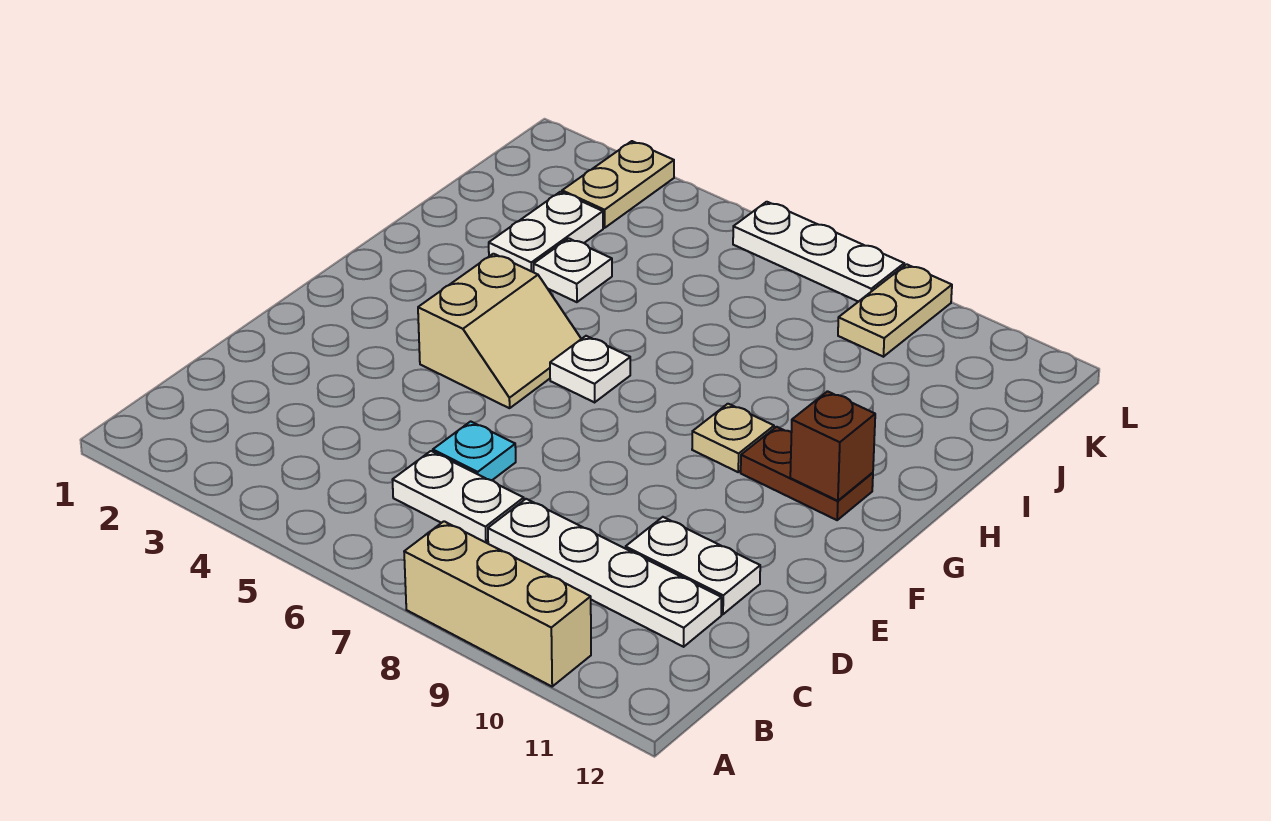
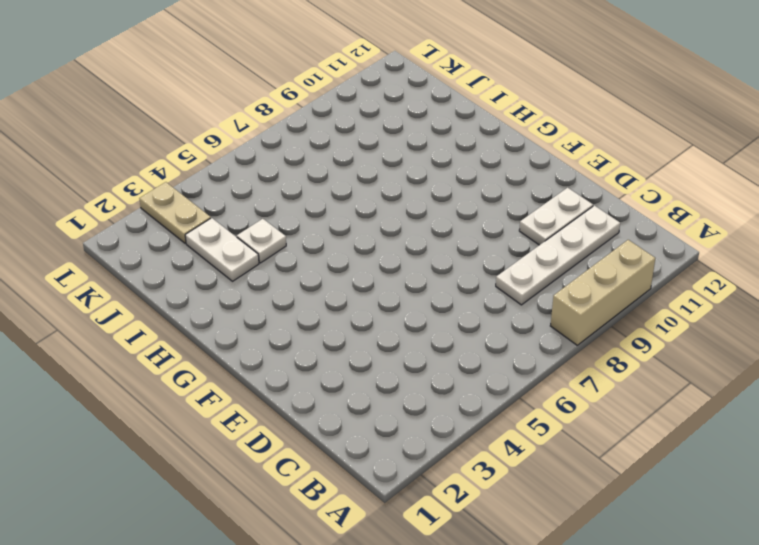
none -> white 1x2 plate [393,451,524,543]
none -> cyan 1x1 plate [433,421,516,480]
none -> tan 2x2 slope [418,254,581,408]

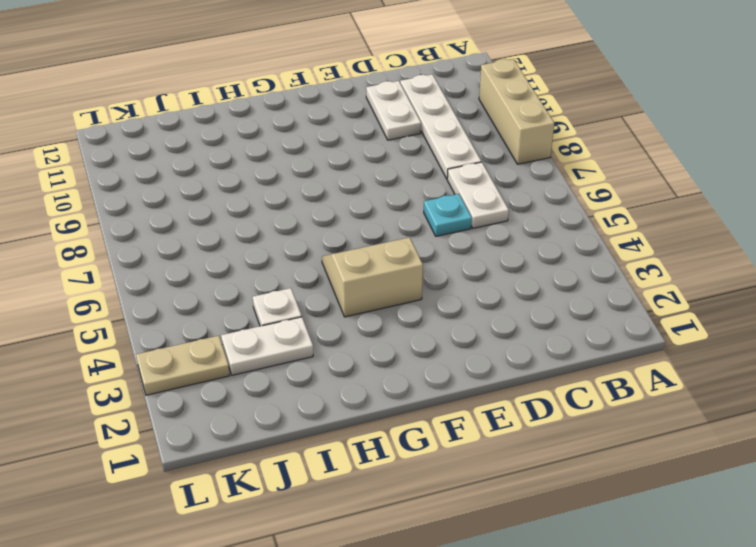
none -> white 1x1 plate [550,336,630,402]
none -> tan 1x1 plate [692,404,774,472]
none -> brown 1x2 plate [741,427,873,520]

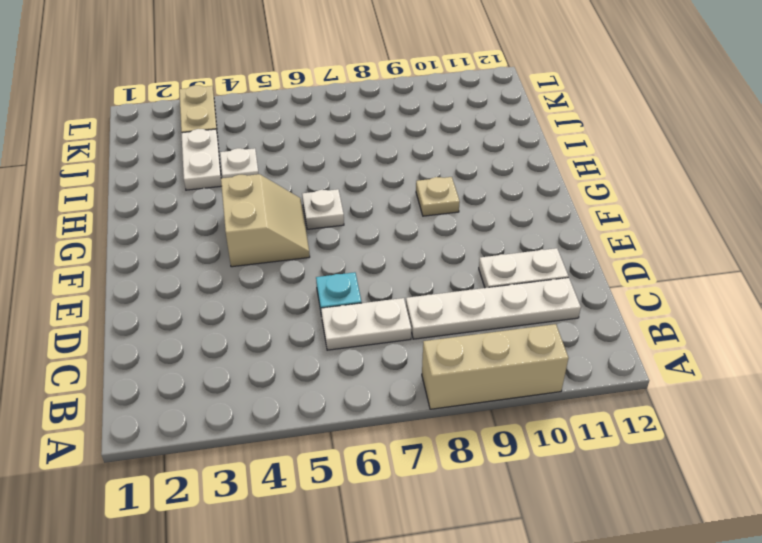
none -> brown 1x2 plate [741,427,873,520]
none -> tan 1x2 plate [838,264,952,357]
none -> white 1x3 plate [733,202,904,302]

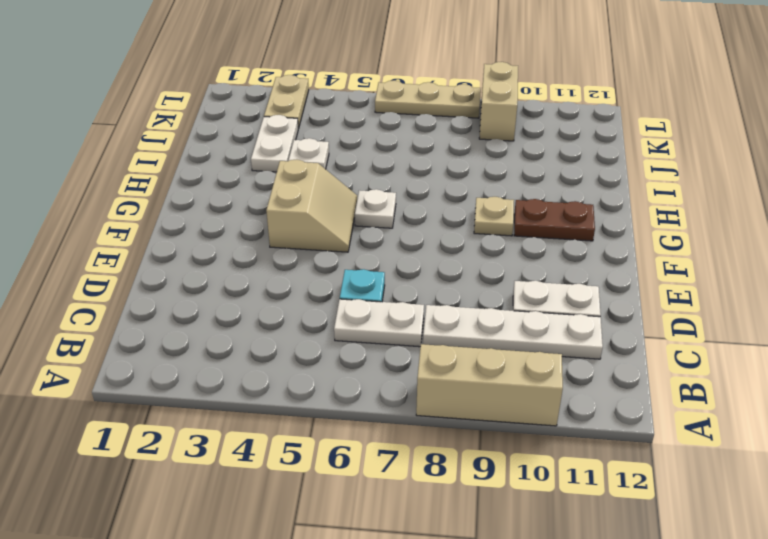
tan 1x2 brick [479,62,518,141] -> tan 1x2 plate [838,264,952,357]
tan 1x3 plate [375,80,481,118] -> white 1x3 plate [733,202,904,302]
none -> brown 1x1 brick [790,391,875,501]

